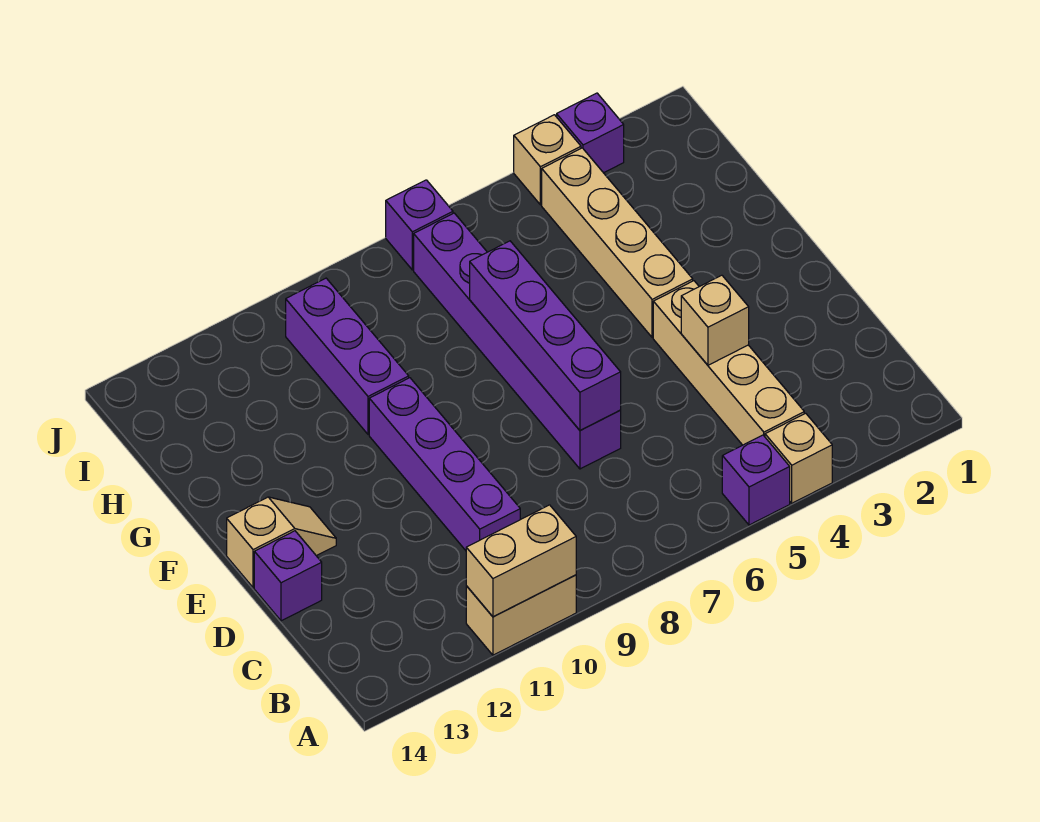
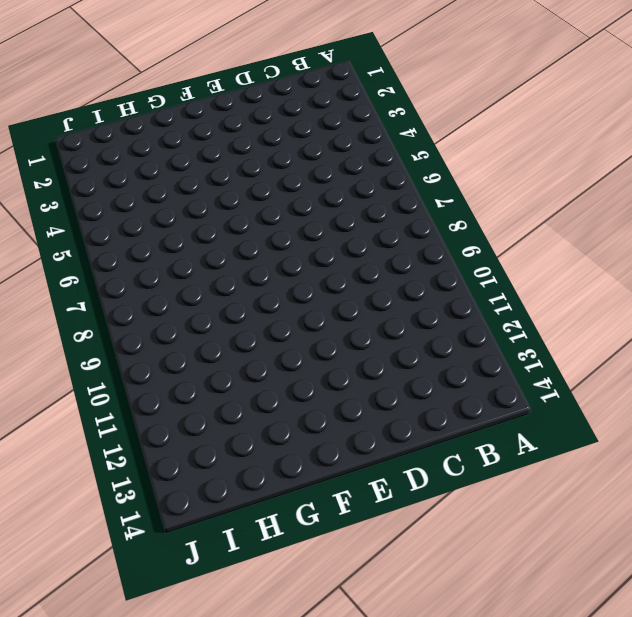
none -> tan 1x1 brick [765,413,832,503]
none -> purple 1x1 brick [722,435,790,525]
none -> tan 1x2 brick [466,575,576,655]

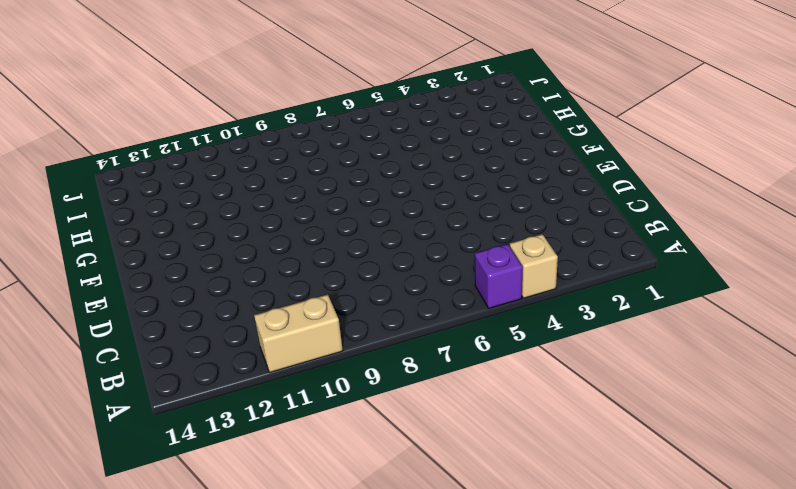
none -> tan 1x4 brick [653,281,804,445]
none -> purple 1x4 brick [369,378,520,550]
none -> purple 1x6 brick [414,213,621,469]

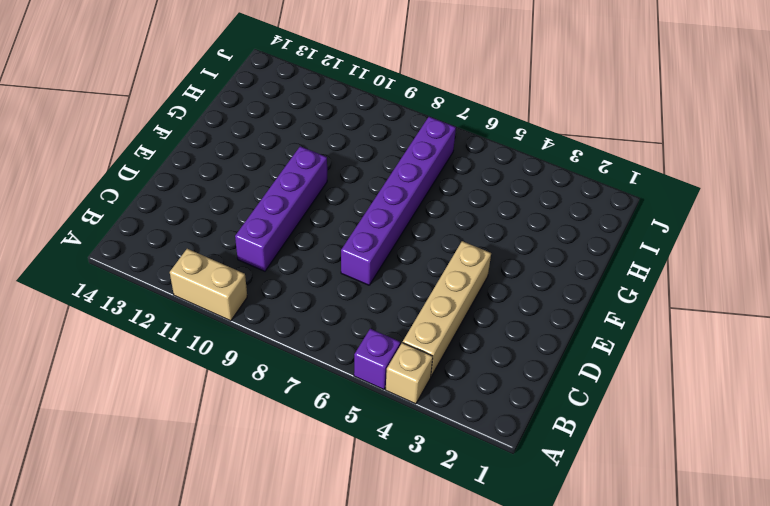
none -> purple 1x1 brick [254,531,322,621]
none -> tan 1x2 slope [227,497,336,588]
none -> tan 1x4 brick [542,148,693,338]

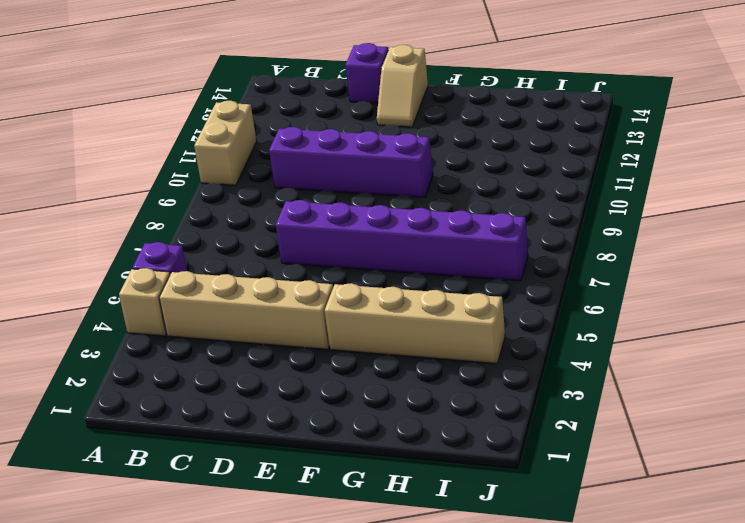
none -> purple 1x3 brick [286,278,409,434]
none -> purple 1x1 brick [557,93,624,173]
none -> tan 1x1 brick [514,115,581,205]

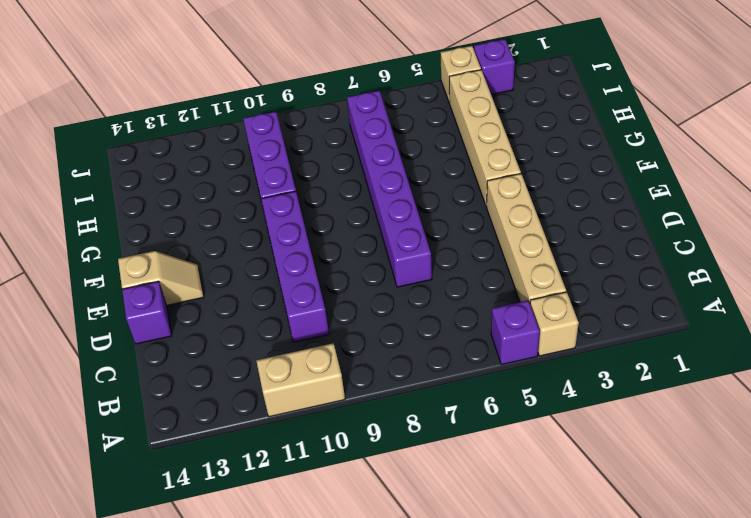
none -> purple 1x1 brick [386,180,453,270]
none -> tan 1x2 brick [466,505,576,617]
none -> tan 1x1 brick [681,275,749,365]

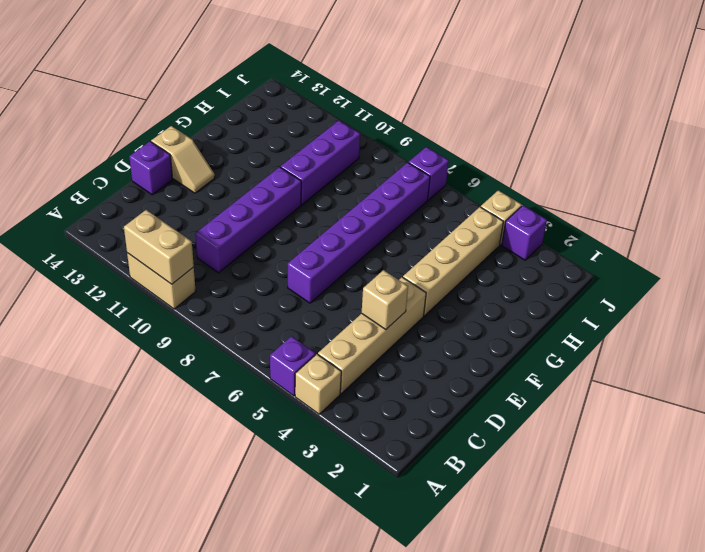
none -> purple 1x4 brick [470,241,621,430]

